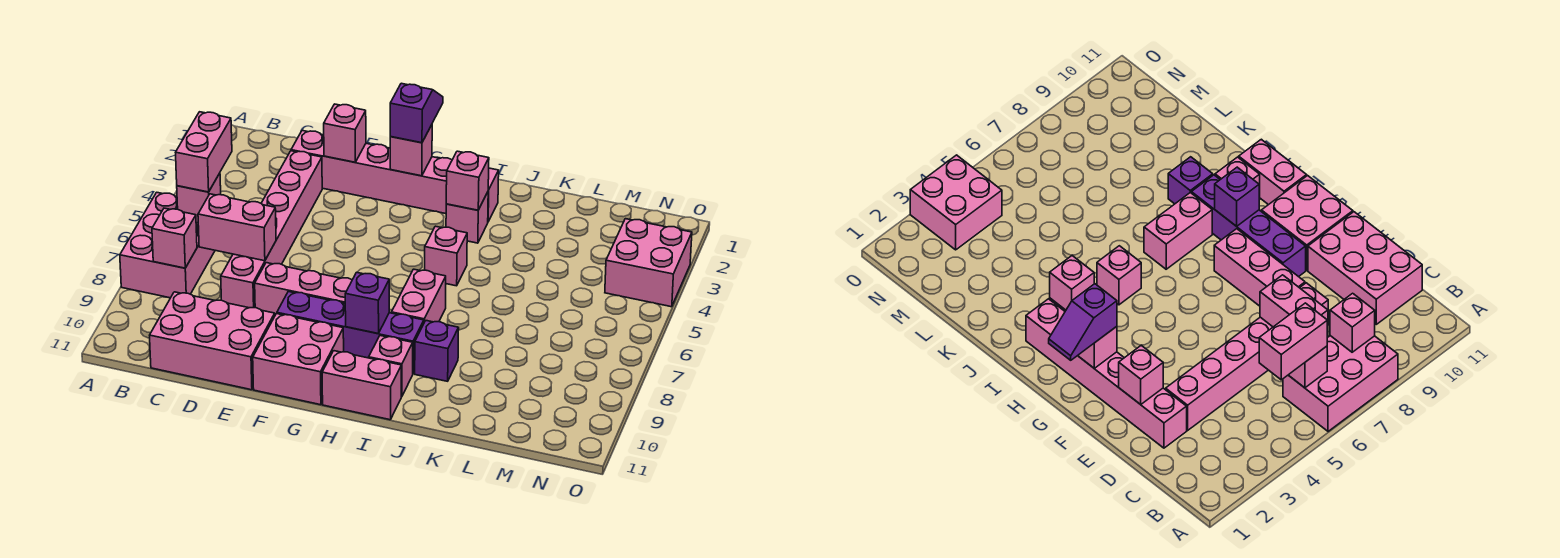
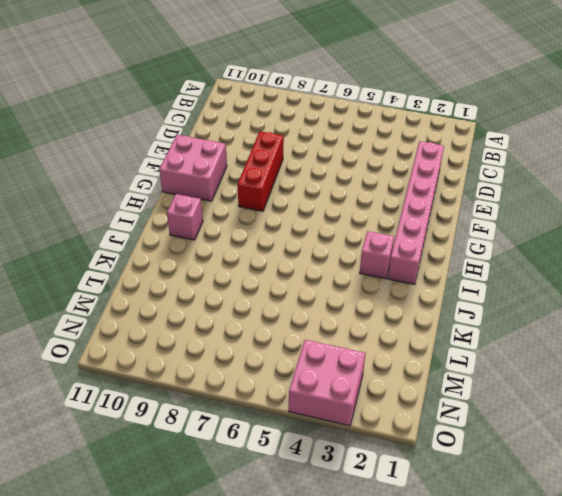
red 1x3 brick [237,131,284,211] -> pink 1x3 brick [255,263,352,315]
none -> pink 2x3 brick [120,192,215,298]
none -> pink 2x3 brick [150,292,275,390]
none -> pink 1x6 brick [221,151,322,308]

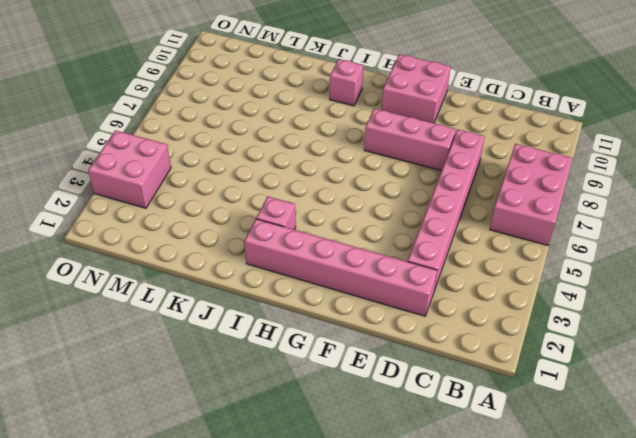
none -> pink 2x3 brick [150,292,275,390]
none -> purple 1x4 brick [277,291,424,373]
none -> pink 1x2 brick [322,351,401,420]

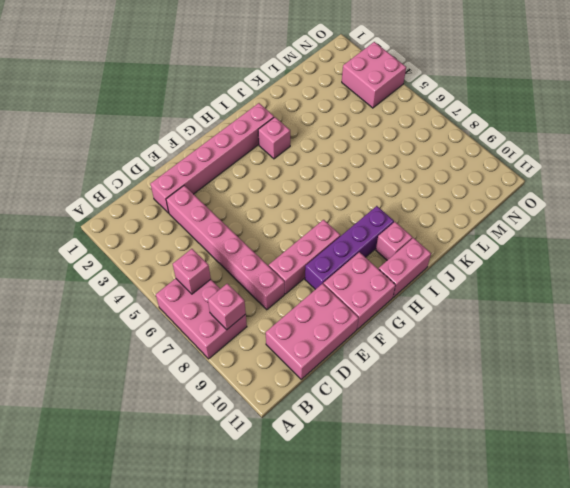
none -> pink 1x1 brick [425,226,467,286]
none -> pink 1x2 brick [392,269,446,322]
none -> purple 1x1 brick [415,321,459,381]

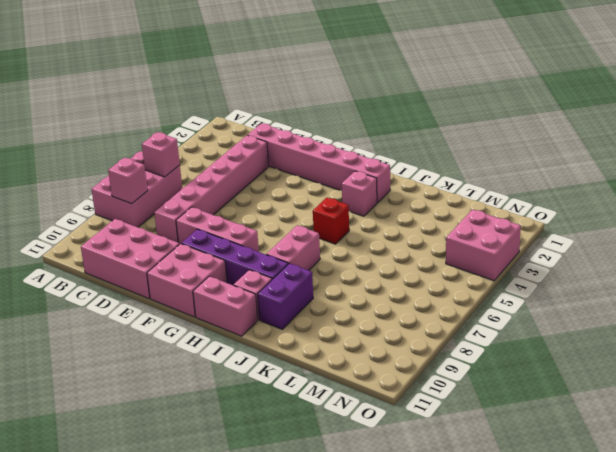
red 1x1 brick [313,198,349,244] -> pink 1x1 brick [425,226,467,286]
purple 1x2 brick [258,263,313,329] -> purple 1x1 brick [415,321,459,381]
none -> pink 1x2 brick [198,194,276,261]
none -> pink 1x1 brick [324,104,366,162]
none -> pink 1x1 brick [390,125,432,176]

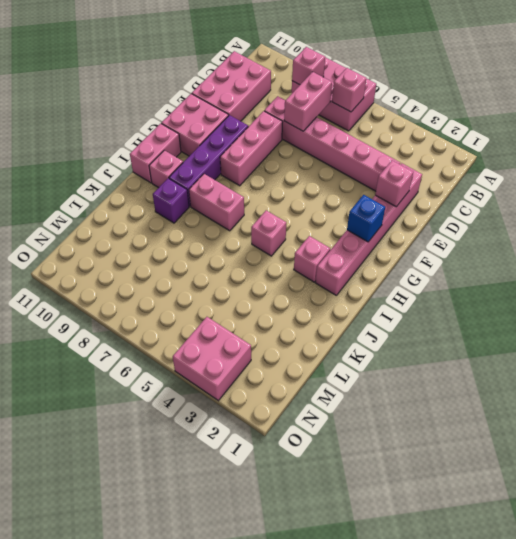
blue 1x1 brick [347,195,385,242] -> pink 1x1 brick [390,125,432,176]
none -> purple 1x1 brick [345,272,389,333]
none -> pink 1x1 brick [446,151,489,210]
none -> pink 1x2 brick [176,112,232,192]

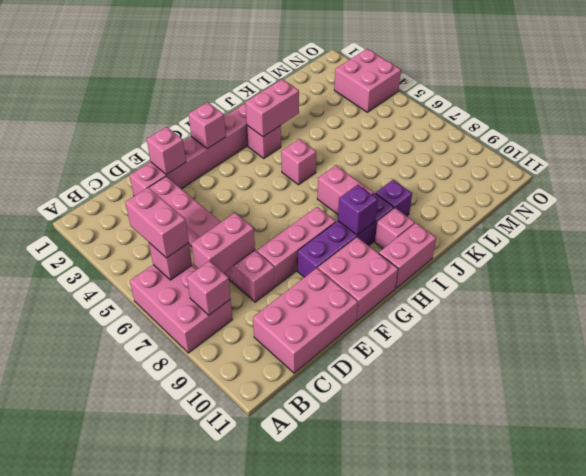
pink 1x2 brick [245,79,299,137] -> pink 1x1 brick [446,151,489,210]
none -> purple 1x2 slope [390,83,443,143]

